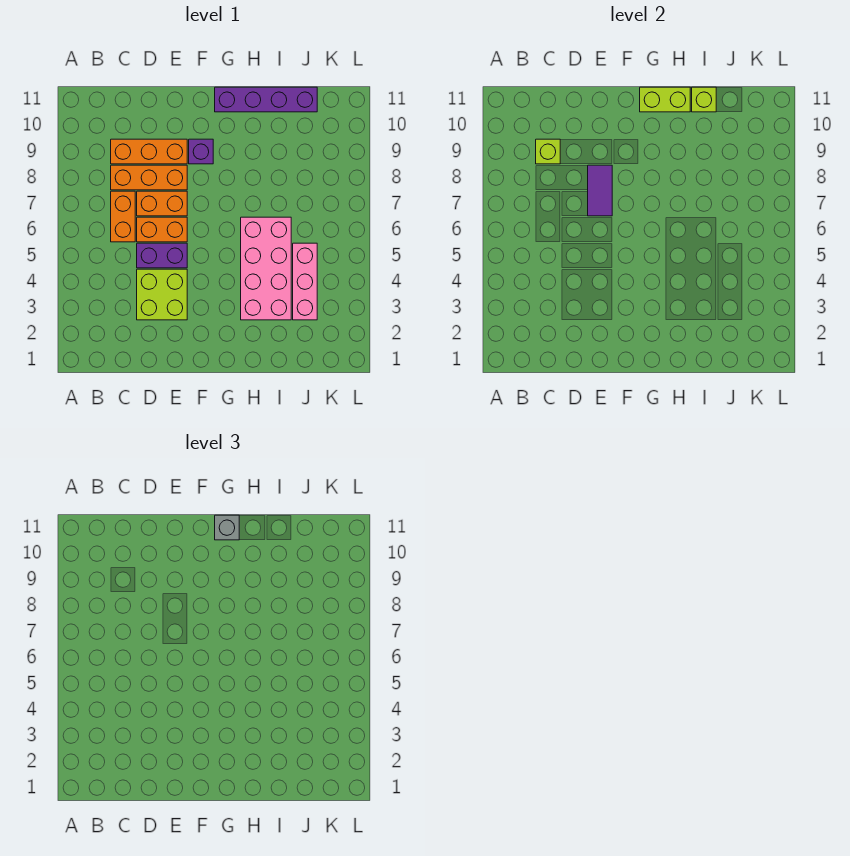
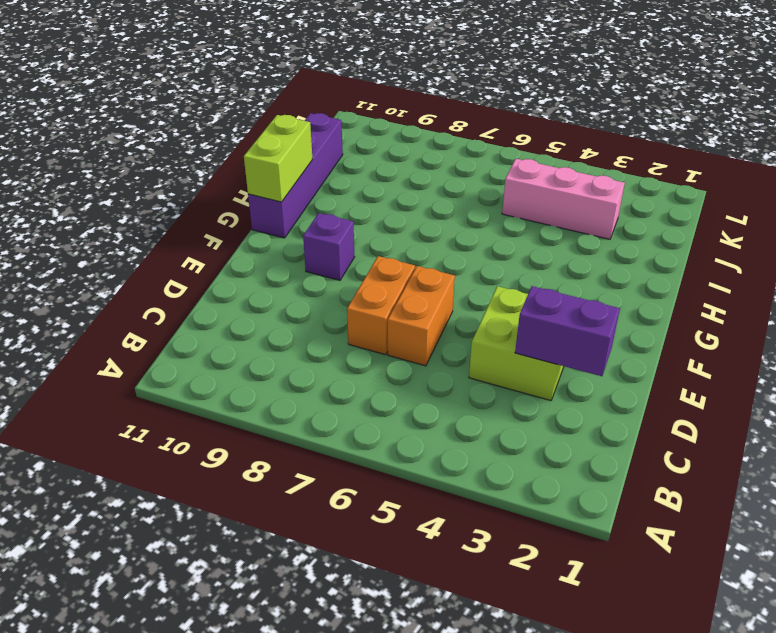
purple 1x2 brick [515,286,620,376] -> purple 1x2 brick turned to [137,243,187,268]
none -> orange 1x2 brick [111,191,135,242]
none -> orange 1x3 brick [111,165,187,190]
none -> orange 1x3 brick [111,139,187,164]

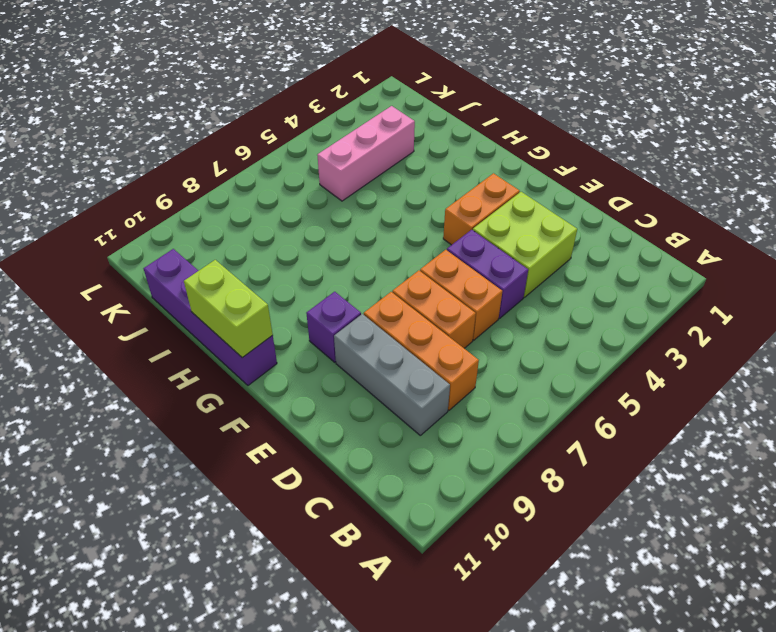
grey 1x3 brick [334,314,450,435] -> orange 1x3 brick [111,139,187,164]
orange 1x2 brick [443,173,520,245] -> orange 1x2 brick moved to [111,191,135,242]
none -> pink 2x4 brick [241,217,291,320]
none -> lime 1x1 brick [536,139,560,164]
none -> purple 1x2 tile [588,165,612,216]

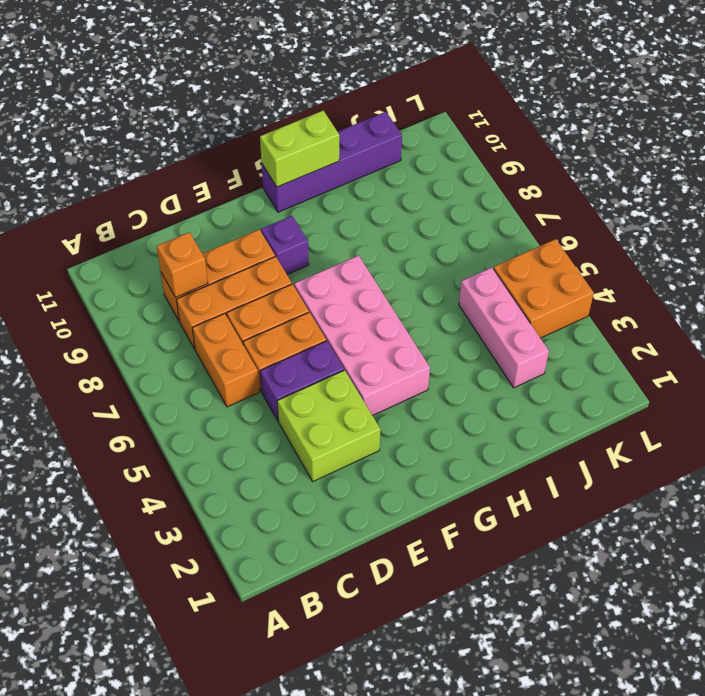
orange 1x1 brick [157,232,208,297] -> lime 1x1 brick [536,139,560,164]
pink 2x4 brick [294,255,430,416] -> pink 2x4 brick moved to [241,217,291,320]
orange 2x2 brick [493,239,594,338] -> none
none -> purple 1x2 tile [588,165,612,216]
none -> lime 1x1 brick [692,87,716,112]
none -> grey 1x1 brick [215,515,239,540]

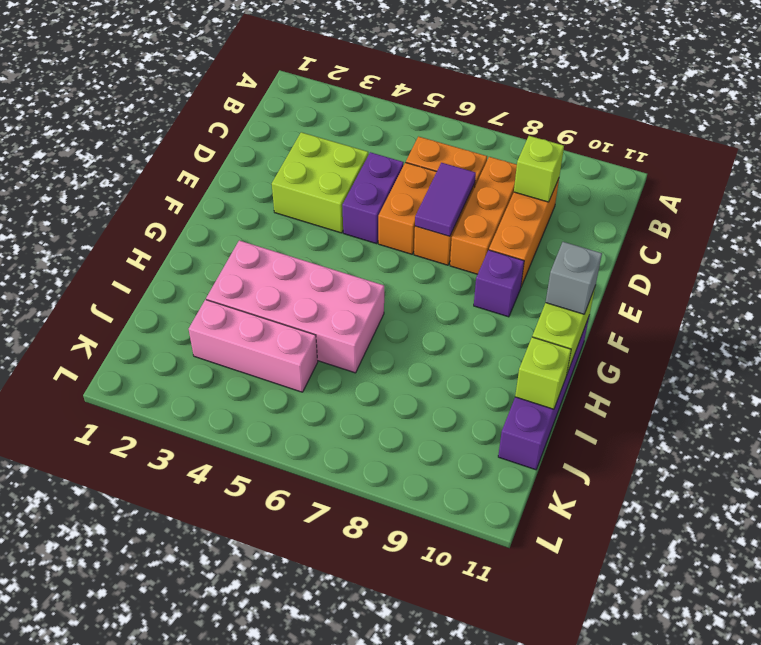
purple 1x2 tile [415,163,476,236] -> purple 1x2 tile turned to [588,165,612,216]

